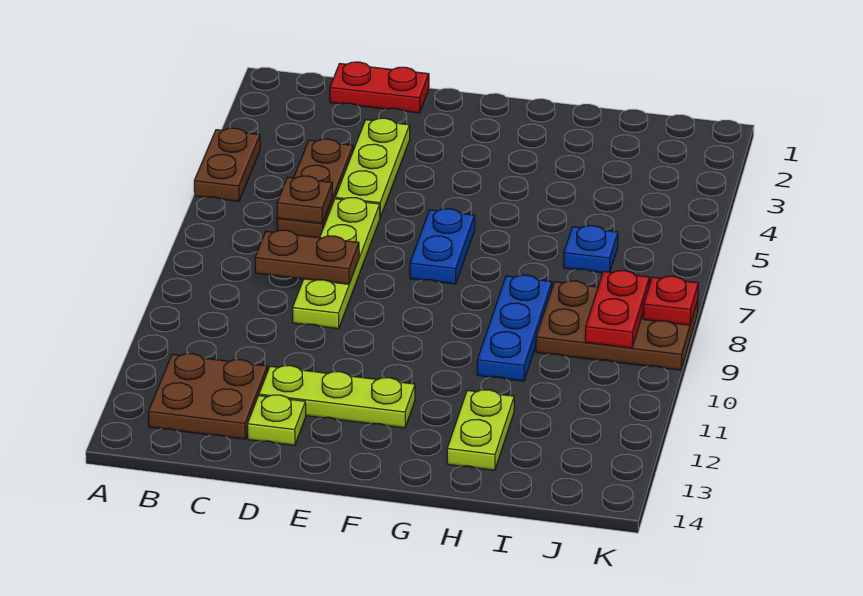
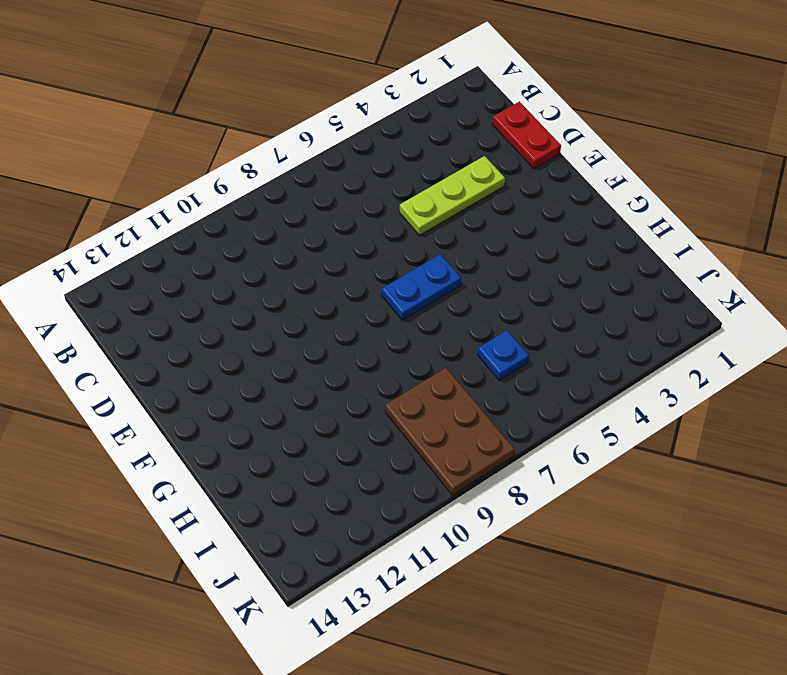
none -> brown 1x2 plate [194,128,260,201]
none -> brown 2x2 plate [148,354,268,439]
none -> brown 1x3 plate [277,139,353,238]

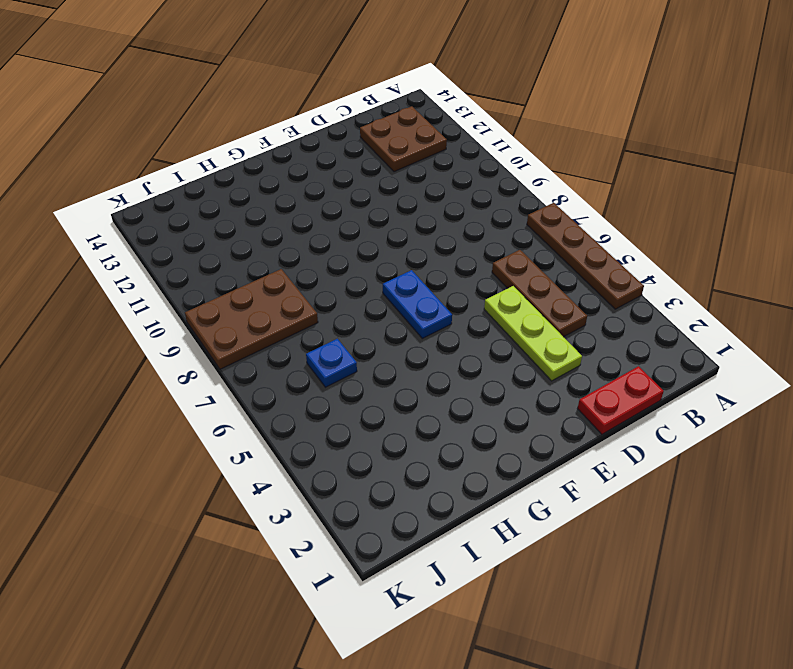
brown 1x4 plate [527,203,644,309] -> brown 1x2 plate [194,128,260,201]
none -> lime 1x4 plate [293,198,380,329]
none -> lime 1x3 plate [259,366,415,428]
none -> lime 1x1 plate [247,395,306,445]

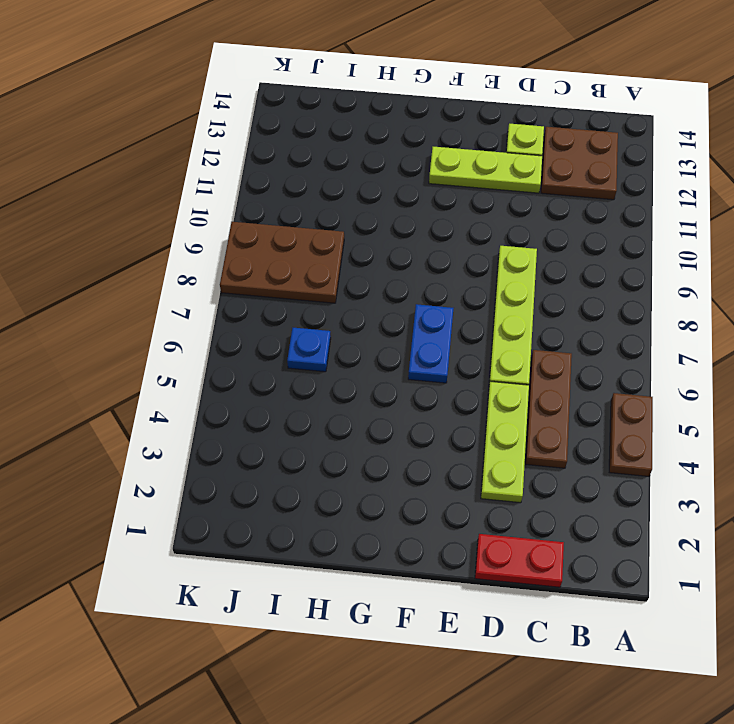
none -> blue 1x3 plate [477,275,552,381]
none -> lime 1x2 plate [447,390,514,470]
none -> brown 1x1 plate [277,176,332,223]

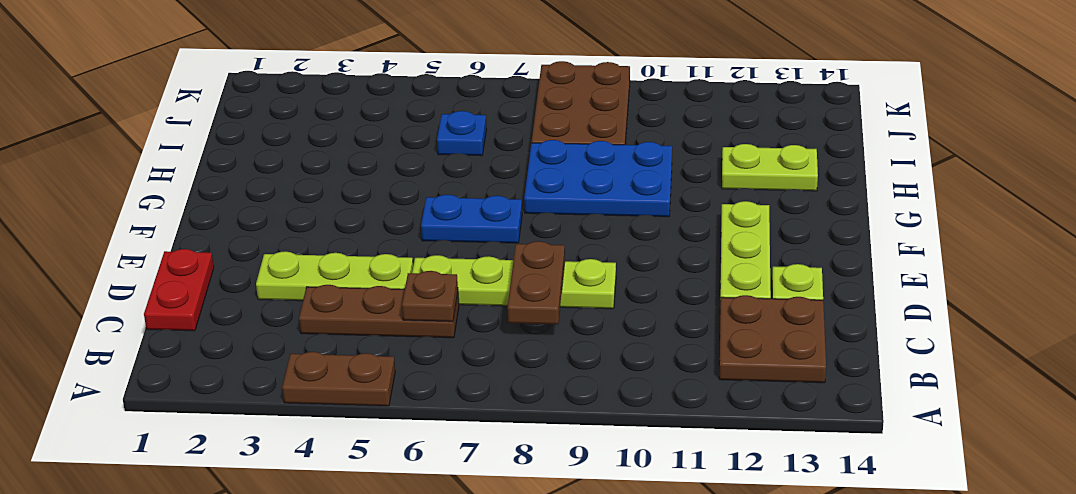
blue 2x3 plate [524,140,672,217] -> blue 1x3 plate [477,275,552,381]
none -> red 1x2 plate [585,270,650,348]
none -> red 1x1 plate [643,276,698,325]

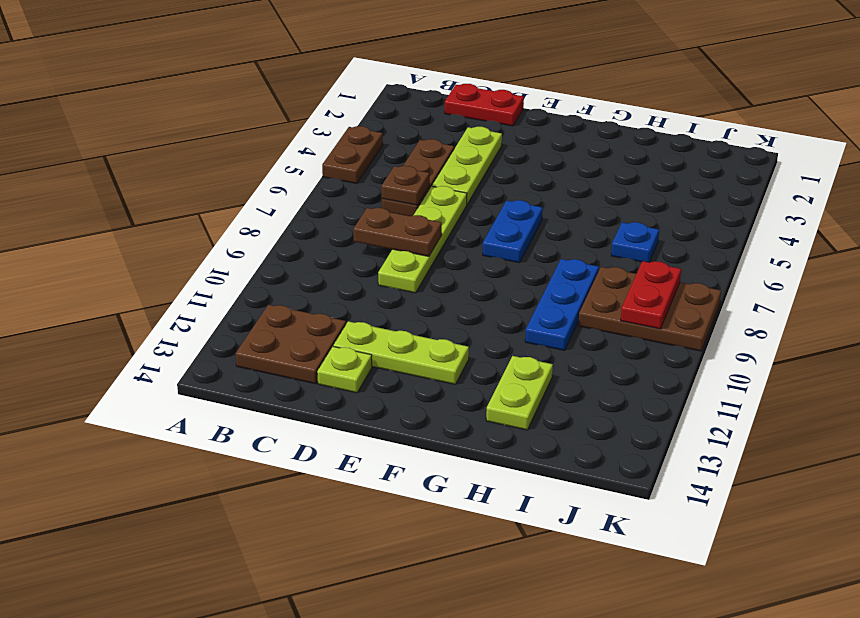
none -> red 1x1 plate [643,276,698,325]

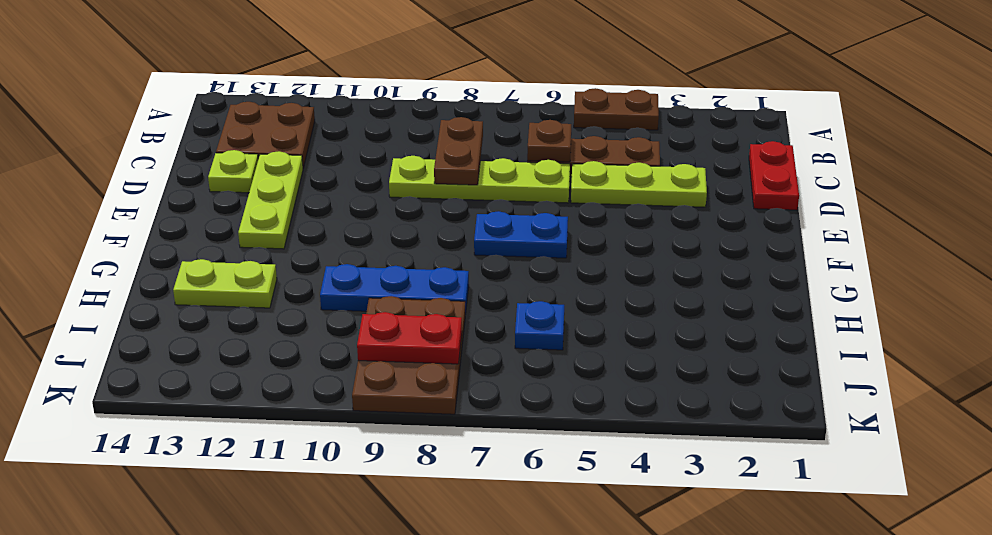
none -> red 1x1 plate [643,276,698,325]

